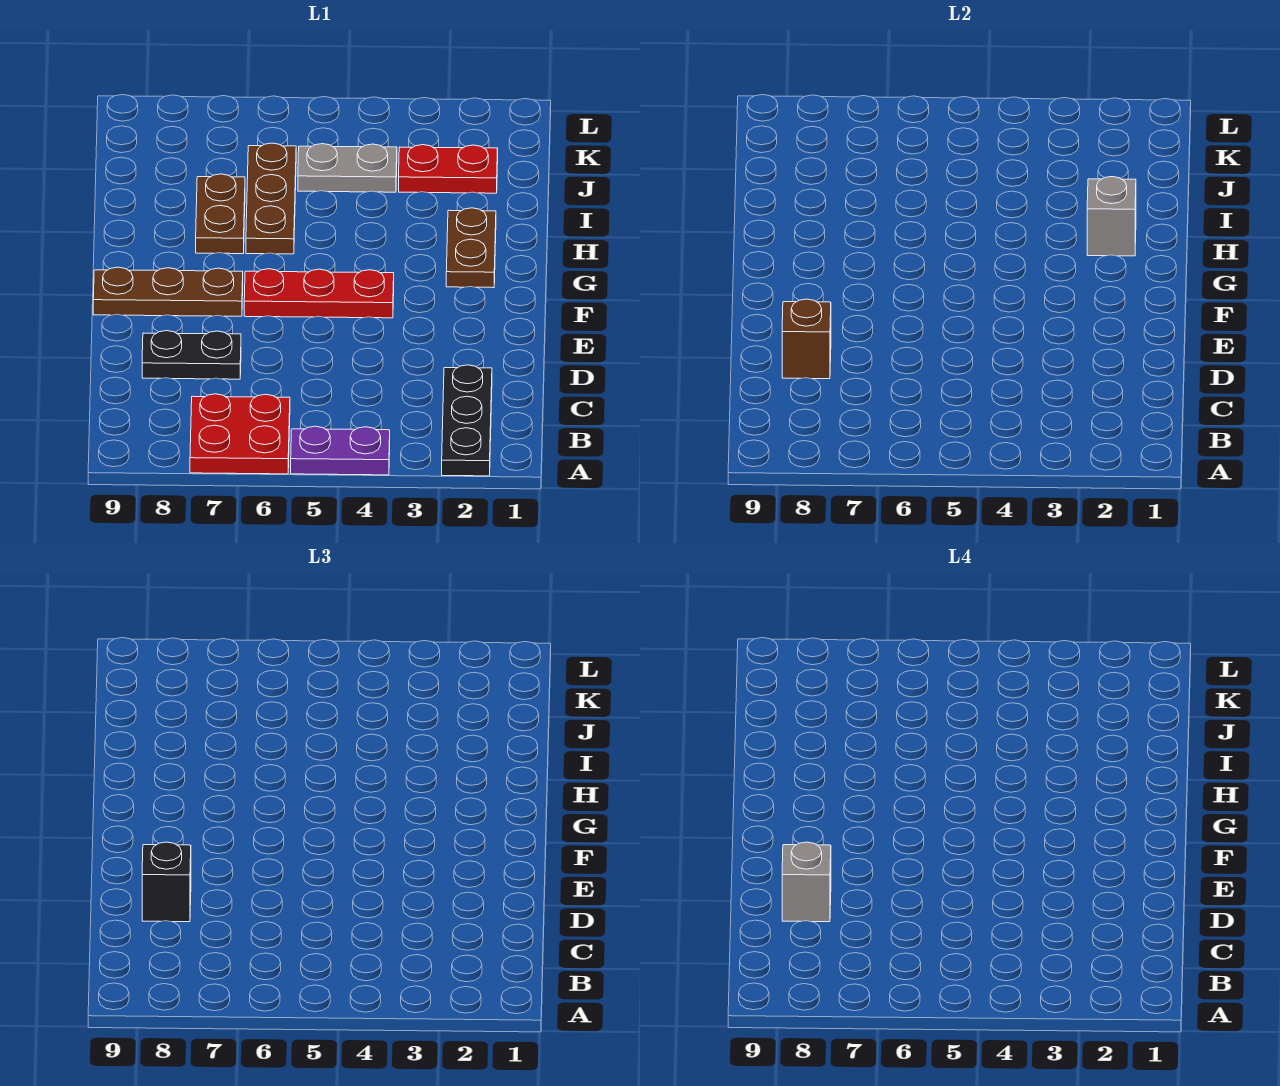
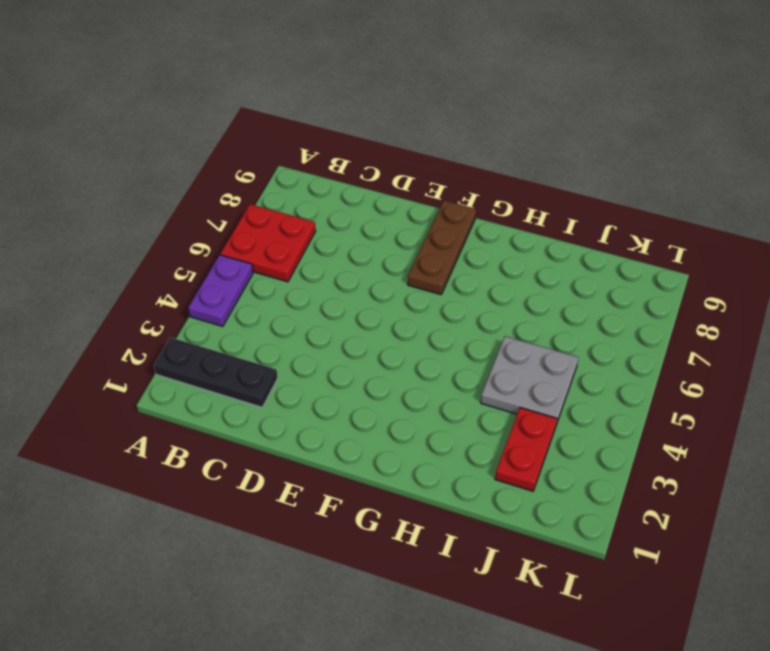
grey 2x2 plate [481,336,579,425] -> grey 1x2 plate [298,144,397,192]
none -> black 1x2 plate [142,331,241,379]
none -> red 1x3 plate [244,269,394,318]
none -> brown 1x2 plate [446,208,496,288]

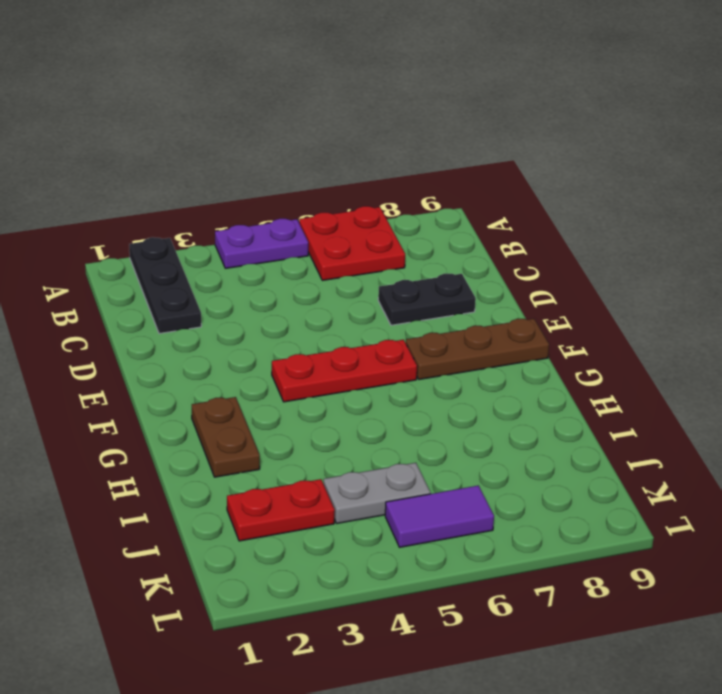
purple 1x2 tile [385,485,494,547] -> none
none -> brown 1x3 plate [246,143,296,254]
none -> brown 1x2 plate [196,174,245,254]
none -> brown 1x1 brick [782,299,831,379]

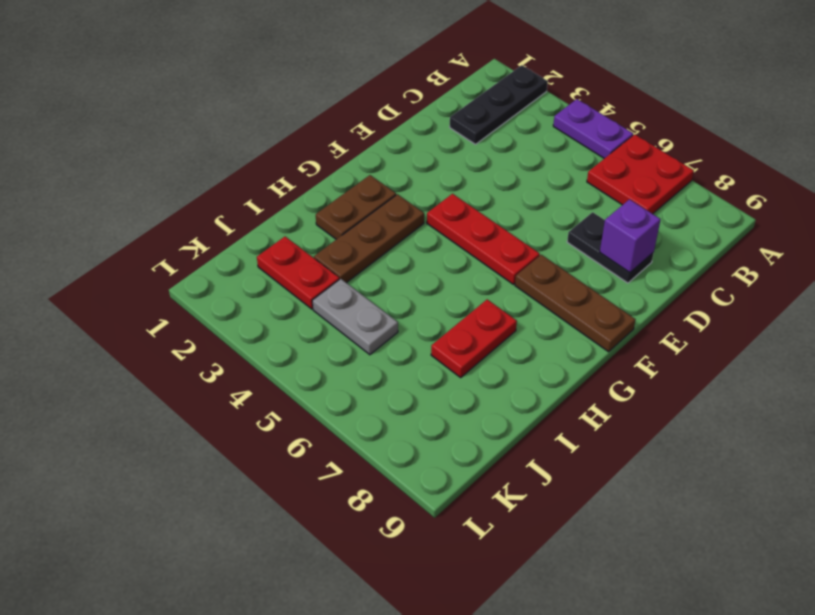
purple 1x1 brick [600,199,661,273] -> brown 1x1 brick [782,299,831,379]
brown 1x3 plate [314,194,424,283] -> brown 1x3 plate moved to [246,143,296,254]
red 1x2 plate [431,299,517,377] -> brown 1x2 plate [196,174,245,254]
none -> grey 1x1 brick [1087,177,1136,256]
none -> black 1x1 brick [142,842,191,922]
none -> grey 1x1 brick [782,842,831,922]

